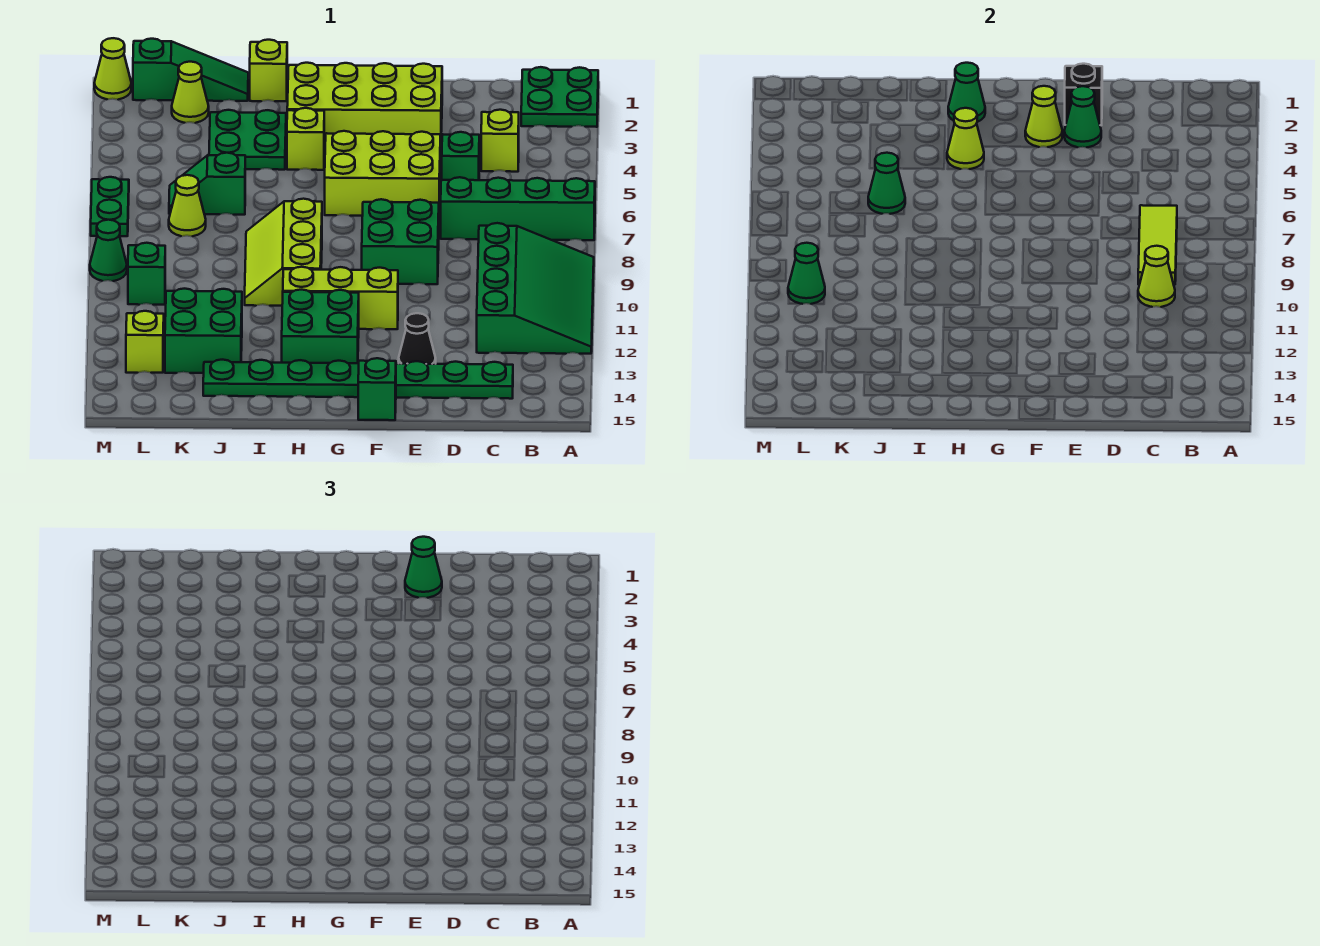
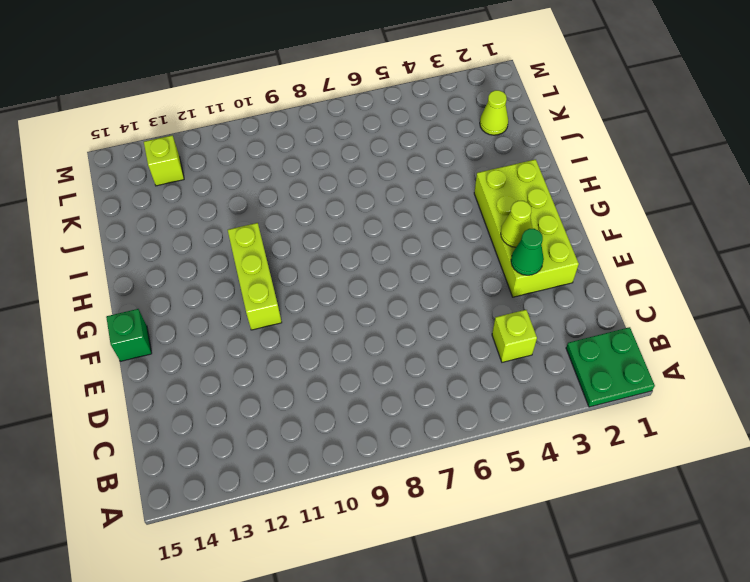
none -> green 1x4 brick [441,177,595,240]
none -> green 3x4 slope [477,223,594,354]
none -> green 1x8 plate [203,360,513,399]
none -> green 1x1 brick [442,132,479,180]

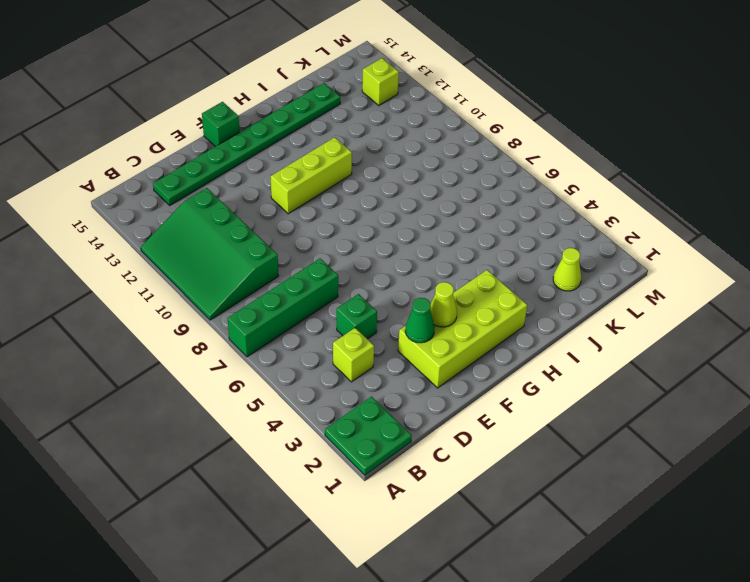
none -> lime 2x3 brick [325,131,440,216]
none -> green 2x2 brick [362,199,439,284]
none -> black 1x1 cone [399,313,436,364]
none -> green 2x2 brick [282,290,359,363]

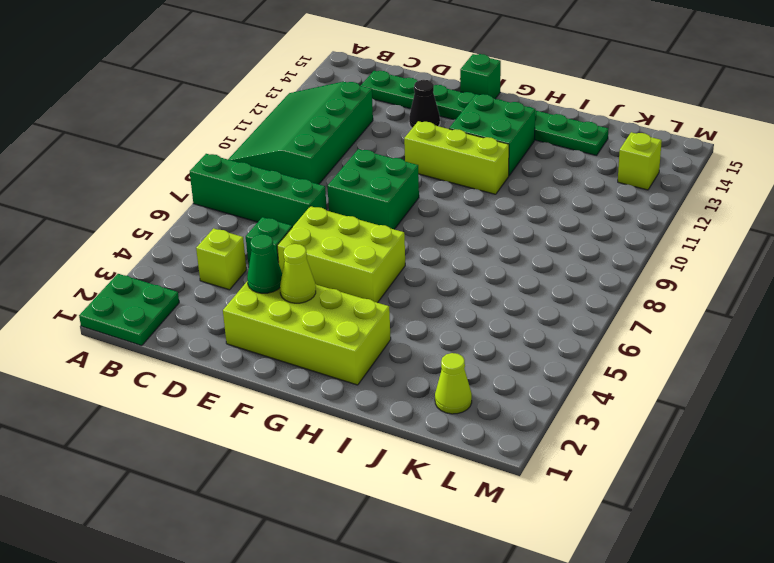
none -> lime 1x1 brick [287,108,324,170]
none -> lime 2x3 slope [245,199,322,306]
none -> lime 1x1 brick [250,40,287,101]
none -> green 2x2 plate [209,110,286,170]

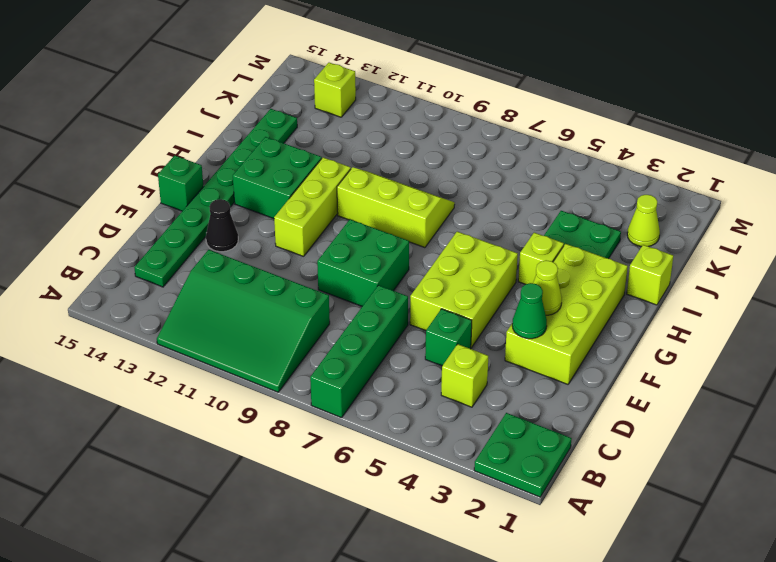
none -> green 1x3 slope [133,39,248,101]
none -> green 1x2 slope [169,153,245,215]
none -> green 2x2 brick [165,289,242,373]
none -> lime 1x1 cone [169,175,206,236]

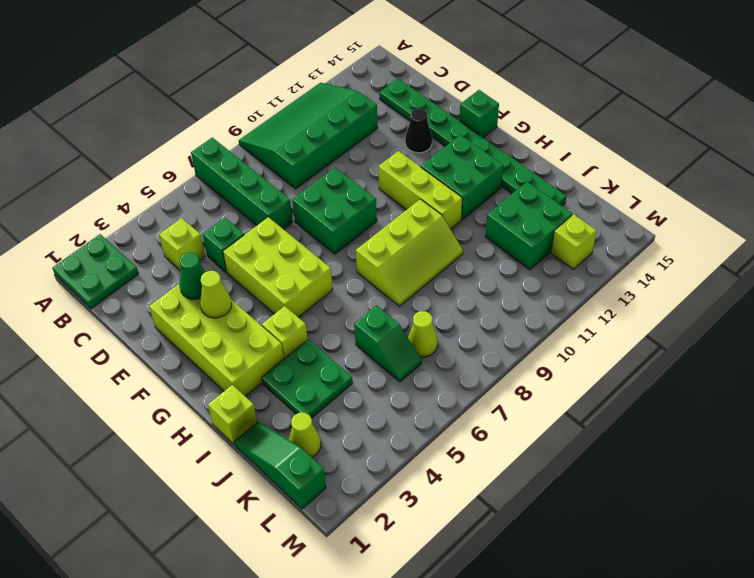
none -> green 1x1 brick [128,243,165,305]
none -> lime 1x1 cone [94,38,131,100]
none -> green 1x2 plate [91,177,129,236]
none -> green 1x1 cone [90,220,127,281]

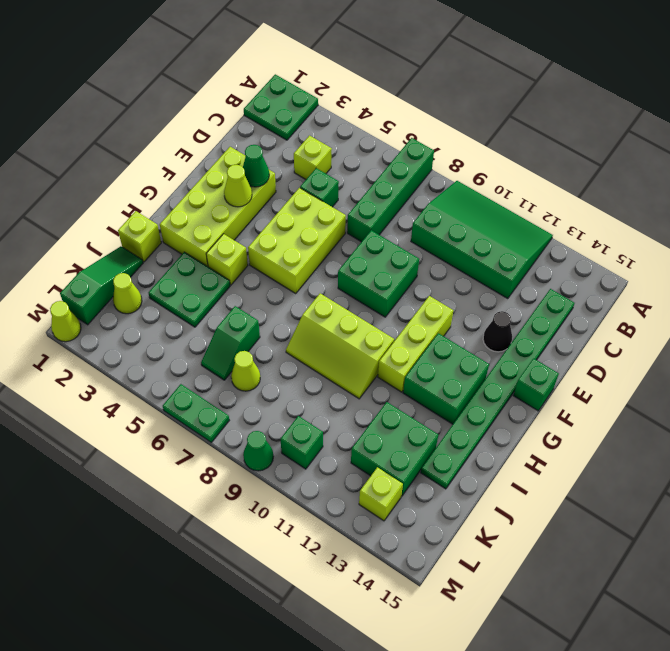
none -> lime 1x3 tile [1138,205,1177,285]
none -> lime 1x1 cone [1138,246,1175,307]
none -> black 1x1 brick [1065,64,1102,125]
none -> green 1x1 cone [948,63,985,122]

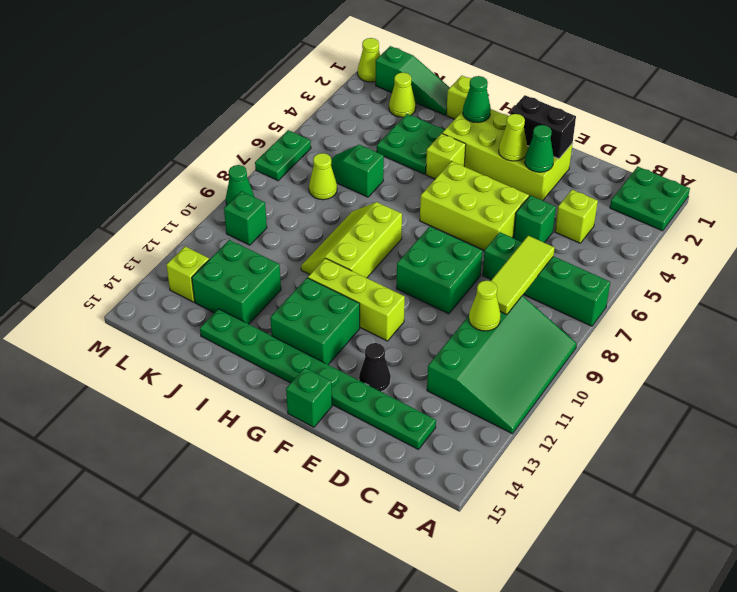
black 1x2 brick [510,95,576,159] -> black 1x1 brick [1065,64,1102,125]
none -> lime 1x1 cone [947,108,984,169]
none -> green 1x1 cone [868,153,905,214]
none -> green 1x1 cone [788,243,825,304]
none -> green 1x1 cone [405,537,442,598]

